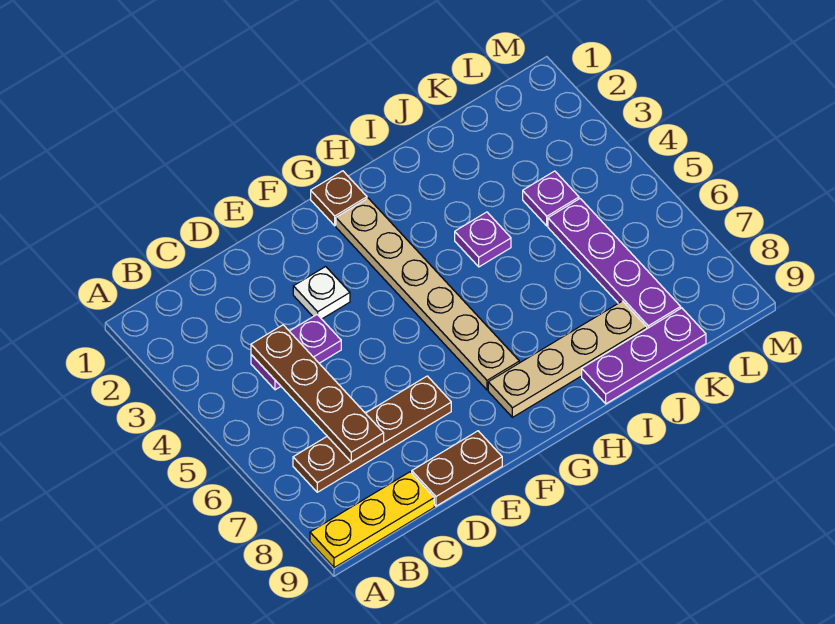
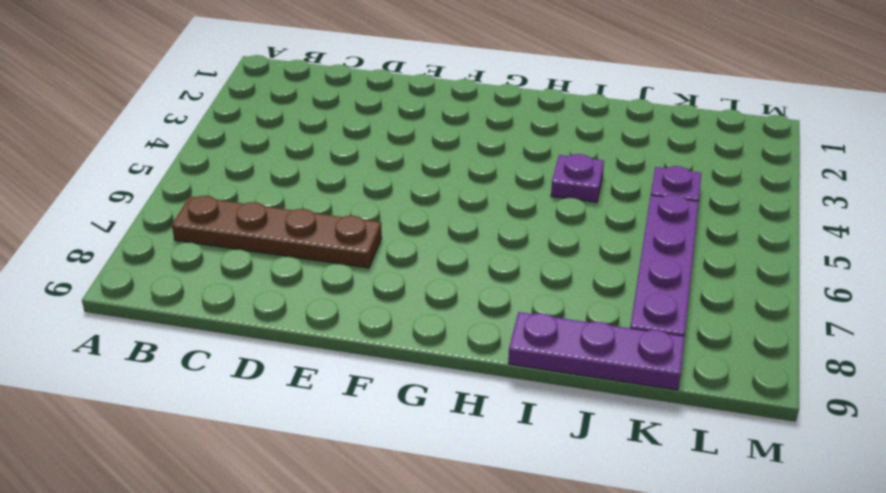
none -> yellow 1x3 plate [310,472,434,568]
none -> purple 1x2 plate [251,315,341,390]
none -> brown 1x2 plate [412,431,502,506]

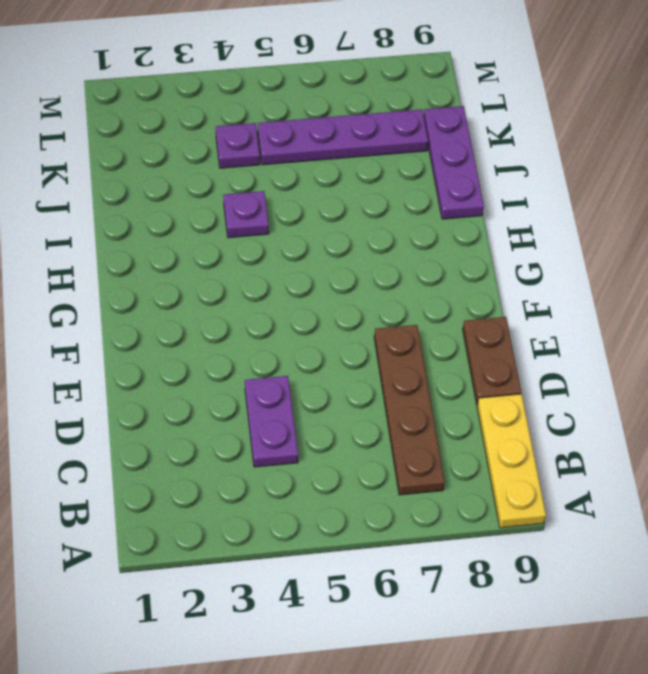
none -> white 1x1 plate [293,267,350,319]
none -> brown 1x1 plate [311,171,367,226]
none -> tan 1x6 plate [336,198,519,390]

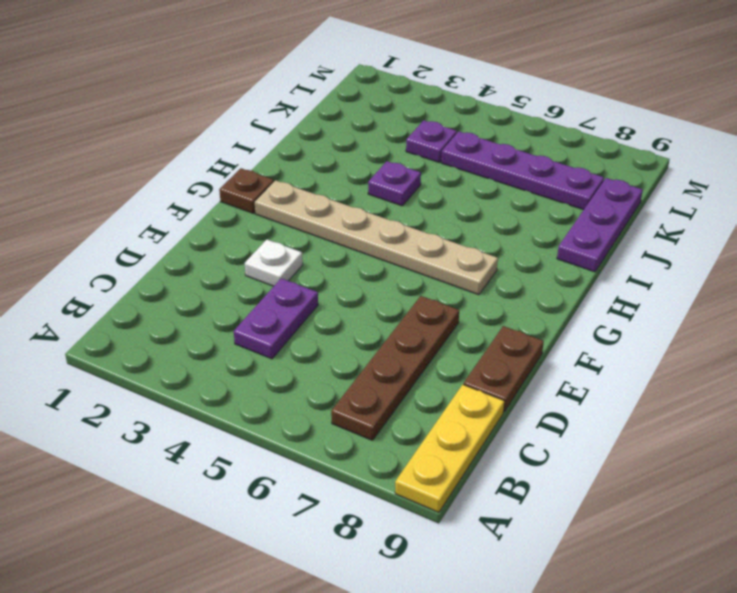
none -> tan 1x4 plate [488,301,647,417]
none -> brown 1x4 plate [251,325,384,462]

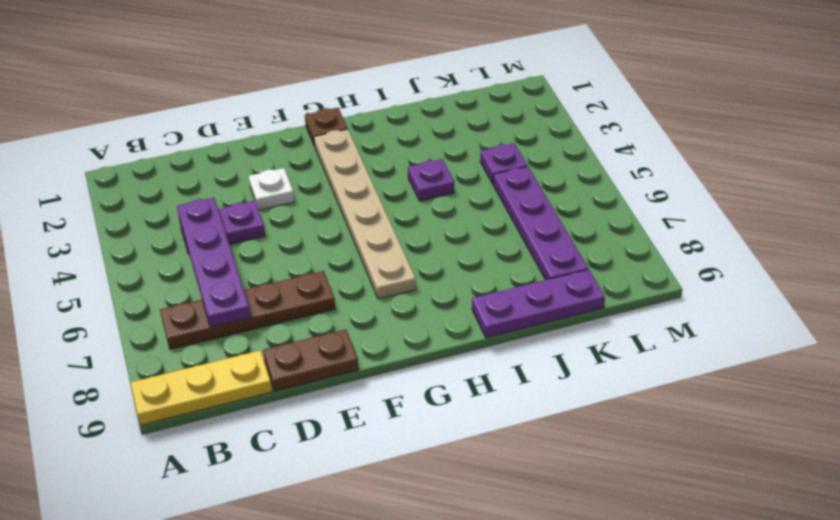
purple 1x4 plate [177,198,251,327] -> brown 1x4 plate [251,325,384,462]
none -> tan 1x4 plate [488,301,647,417]

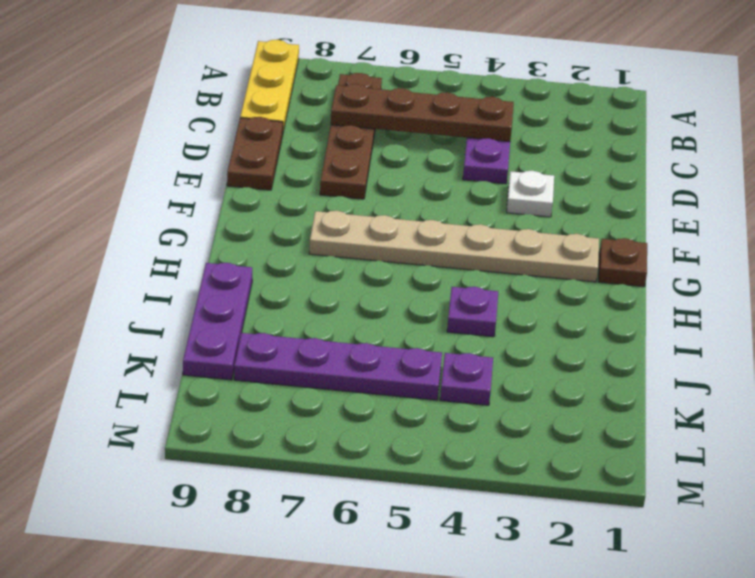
none -> tan 1x4 plate [488,301,647,417]

